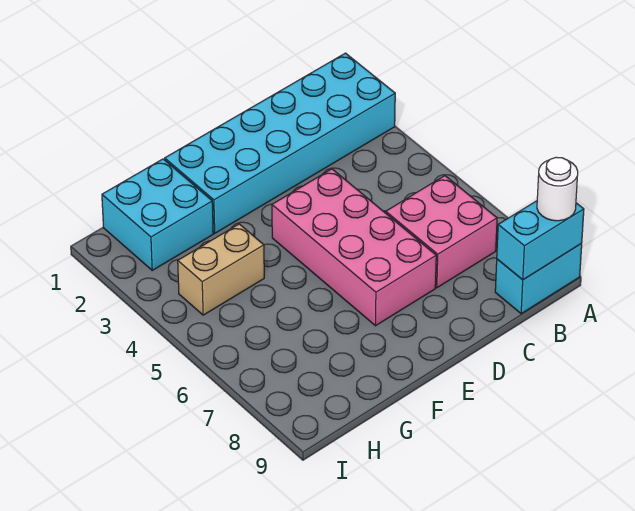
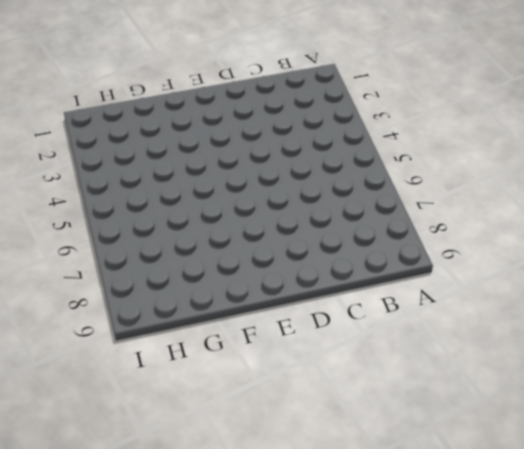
none -> cyan 2x6 brick [165,53,395,233]
none -> cyan 1x2 brick [495,244,582,314]

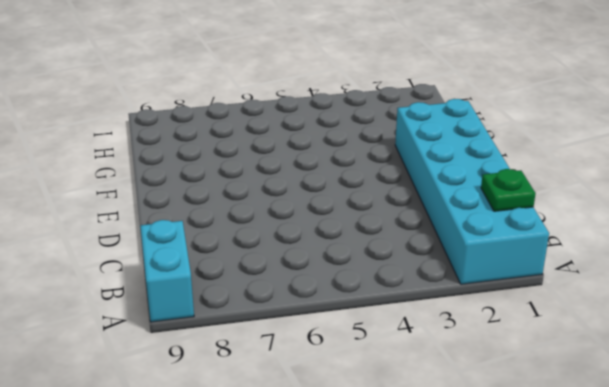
green 1x1 plate [481,169,536,211] -> none
none -> pink 2x2 brick [386,176,497,288]
none -> pink 2x4 brick [272,169,436,326]

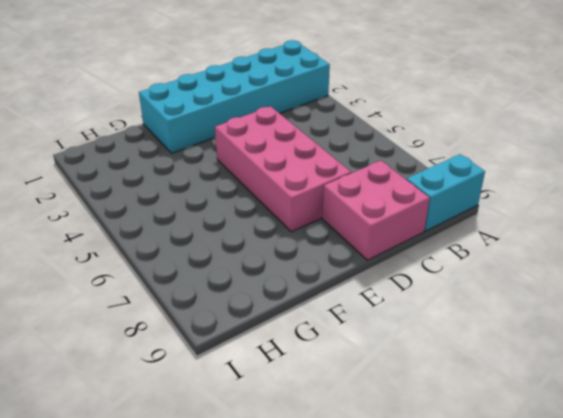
pink 2x2 brick [322,161,430,260] -> pink 2x2 brick moved to [386,176,497,288]
none -> cyan 2x2 brick [102,159,213,270]
none -> tan 1x2 brick [178,224,264,315]

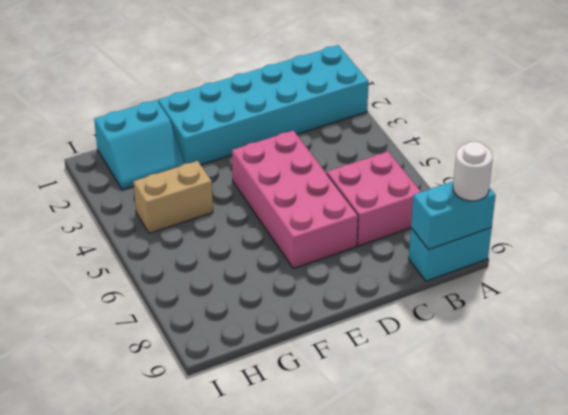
cyan 2x2 slope [94,100,184,190] -> cyan 2x2 brick [102,159,213,270]

